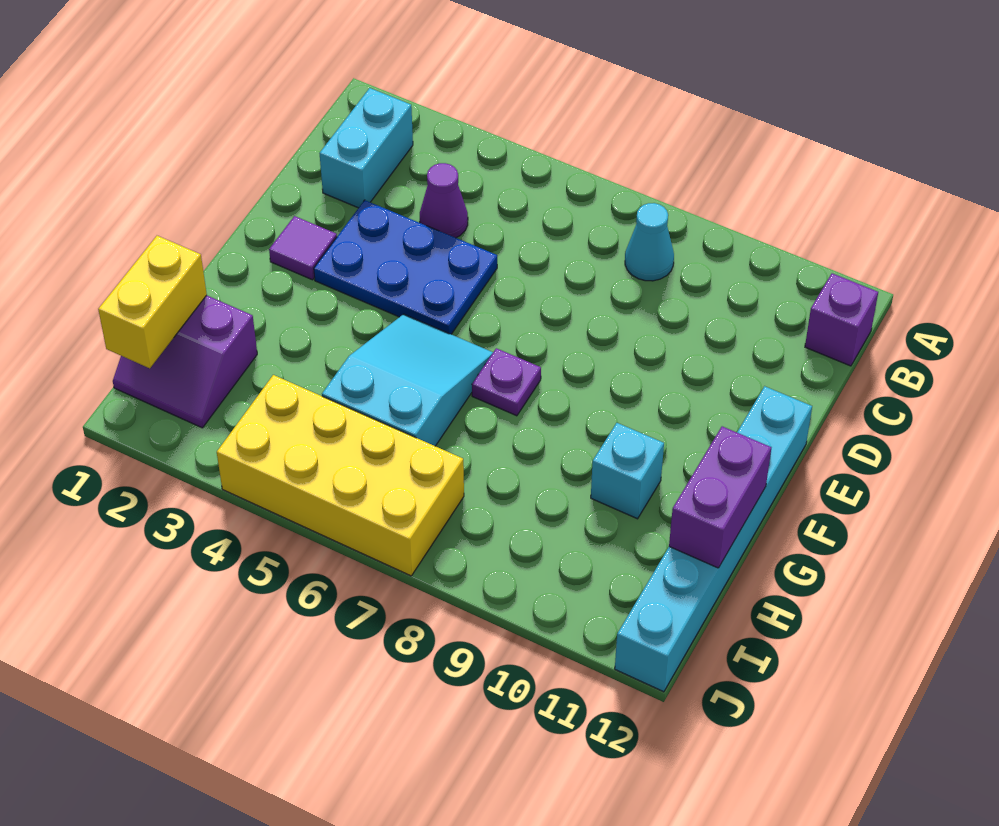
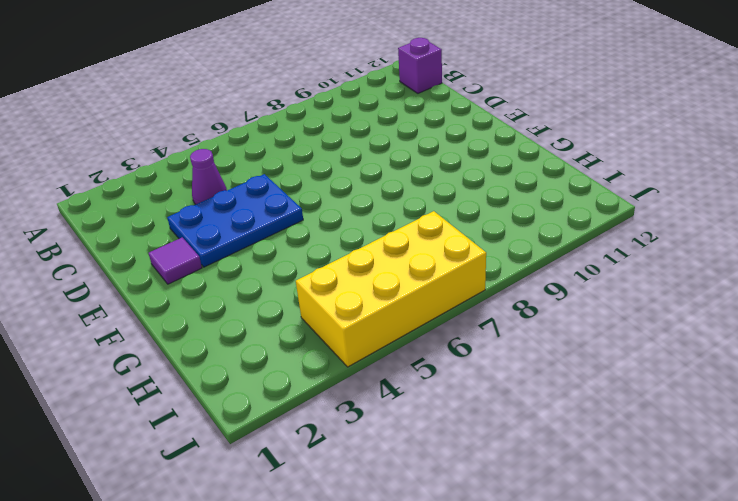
none -> cyan 1x2 brick [320,88,413,208]
none -> cyan 1x1 cone [625,203,674,281]
none -> cyan 1x6 brick [615,386,812,692]

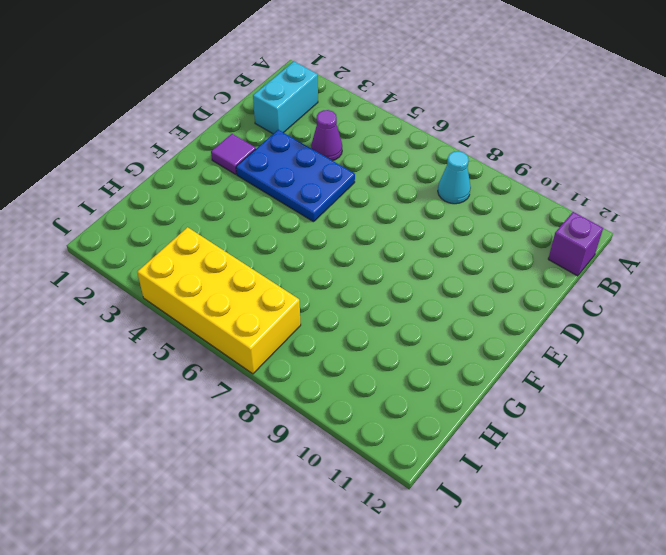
none -> cyan 1x6 brick [615,386,812,692]
none -> cyan 2x3 slope [322,314,493,446]
none -> purple 1x1 plate [472,348,541,416]

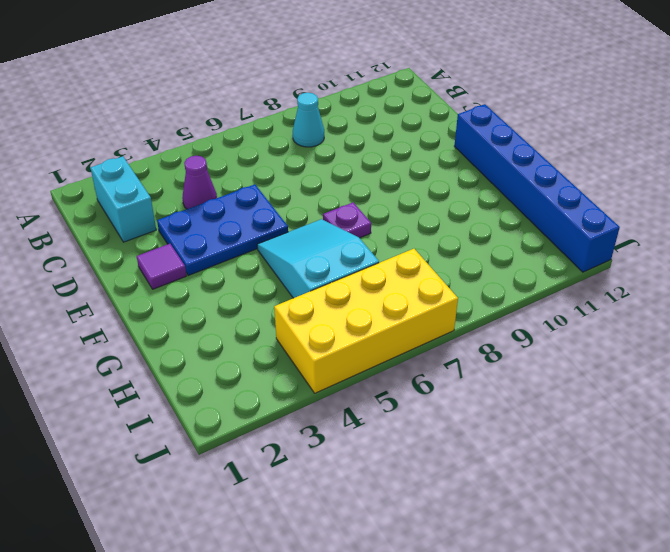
blue 1x6 brick [454,104,620,272] -> cyan 1x6 brick [615,386,812,692]
none -> purple 1x1 brick [805,273,878,366]
none -> cyan 1x1 brick [591,423,664,519]
none -> purple 2x2 slope [113,295,257,428]

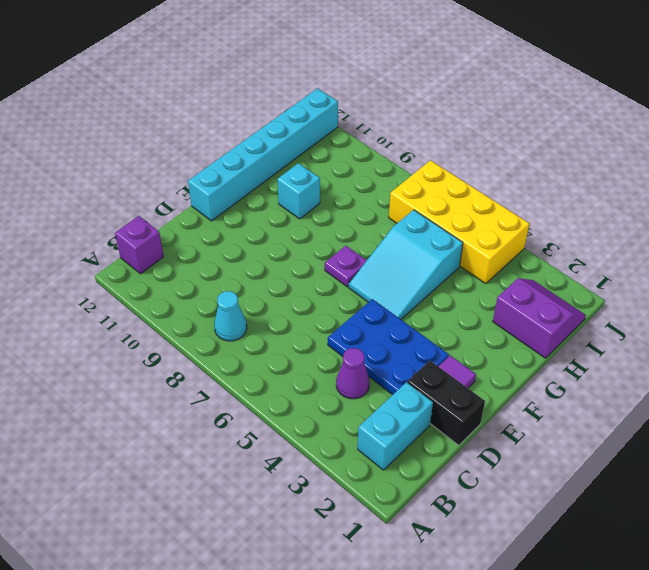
black 1x2 brick [407,361,485,445] -> none
none -> purple 1x2 brick [669,426,771,568]
none -> yellow 1x2 brick [98,236,207,368]

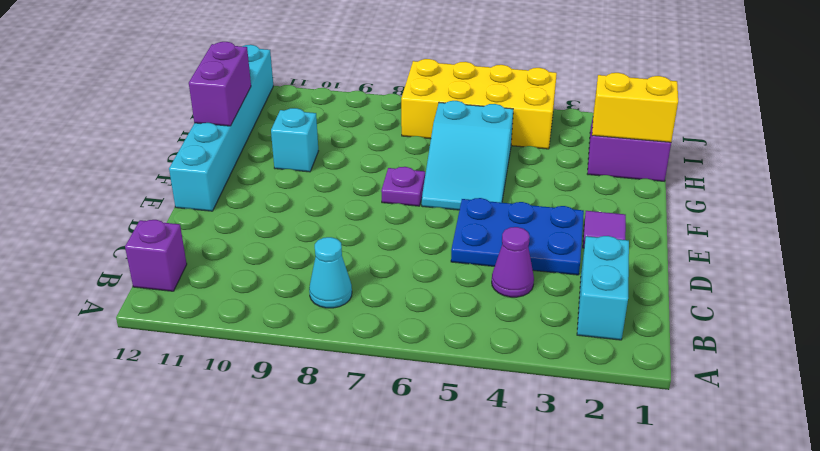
yellow 1x2 brick [592,73,678,142] -> yellow 1x2 brick turned to [98,236,207,368]

